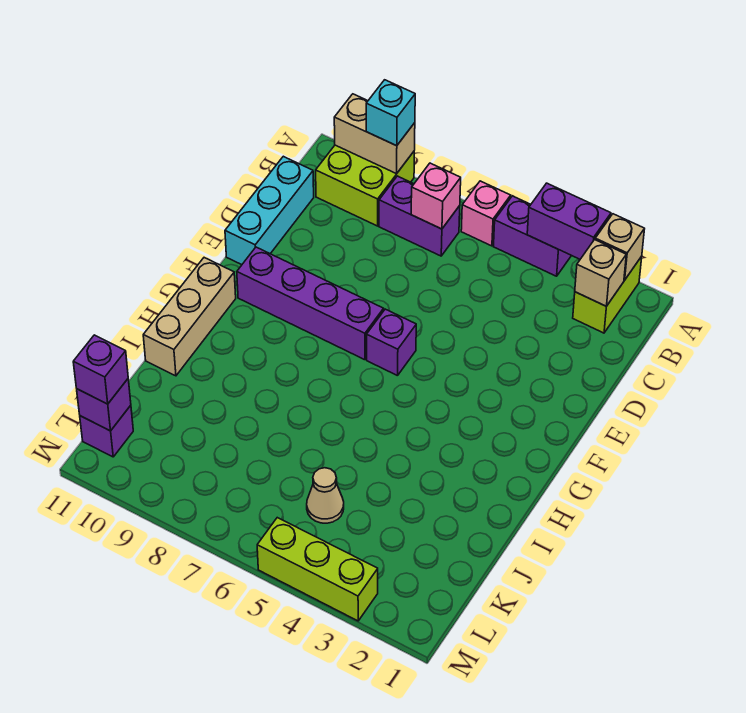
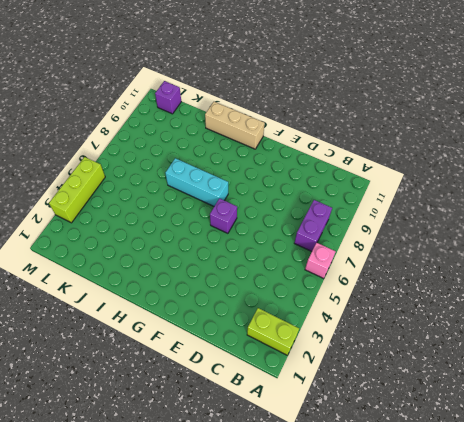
cyan 1x3 brick [165,158,228,206] -> cyan 1x3 brick moved to [225,156,314,265]
none -> purple 1x2 brick [493,196,571,276]
none -> lime 2x2 brick [316,145,414,226]
none -> purple 1x4 brick [237,247,384,360]

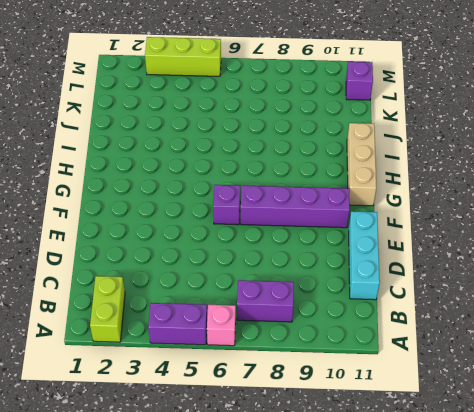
none -> lime 2x2 brick [316,145,414,226]
none -> tan 1x1 cone [307,468,344,523]
none -> tan 1x1 brick [595,214,644,280]

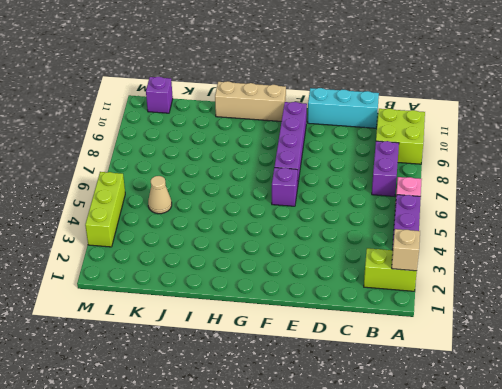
none -> purple 1x2 brick [527,183,611,259]
none -> tan 1x2 brick [334,94,415,174]
none -> tan 1x1 brick [575,240,626,306]

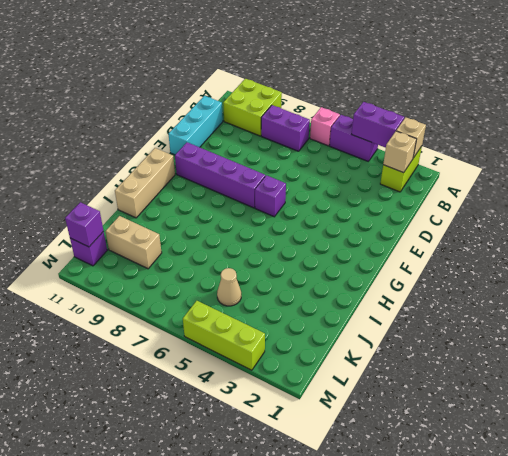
tan 1x2 brick [105,216,162,269] -> tan 1x2 brick moved to [334,94,415,174]
none -> pink 1x1 brick [411,163,461,229]
none -> cyan 1x1 brick [366,80,415,146]
none -> purple 1x1 brick [73,335,128,404]

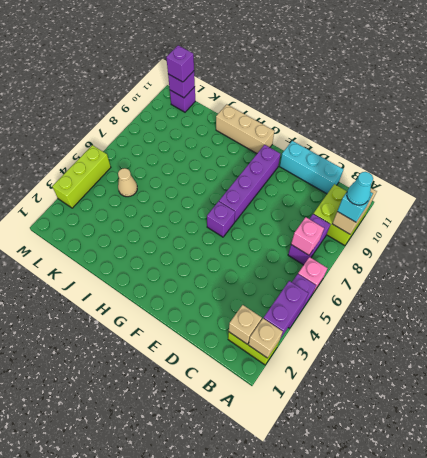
cyan 1x1 cone [347,172,373,205] -> none

